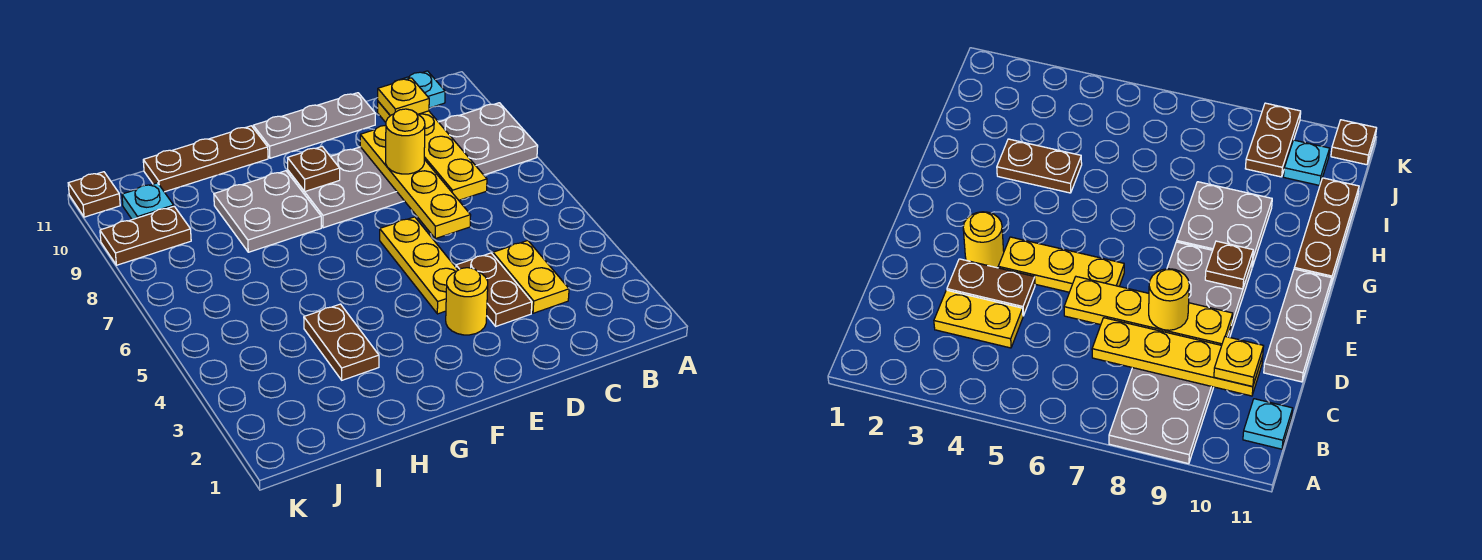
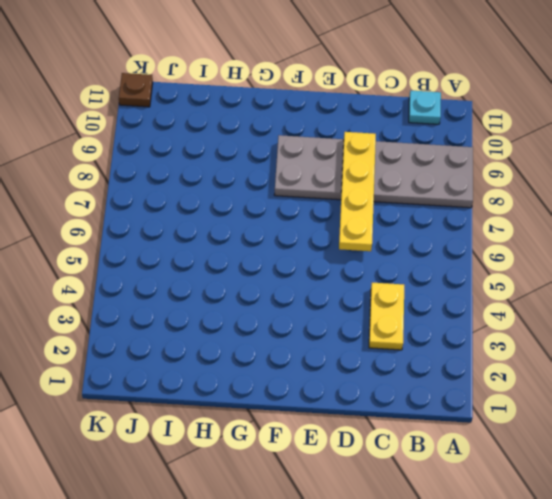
none -> brown 1x2 plate [456,253,532,326]
none -> grey 1x3 plate [253,93,375,158]
none -> yellow 1x1 round brick [446,268,488,335]

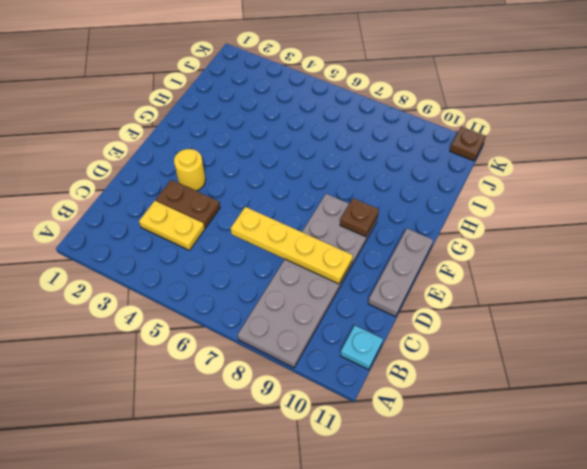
none -> yellow 1x3 plate [380,217,458,314]
none -> grey 2x2 plate [214,171,321,252]
none -> brown 1x3 plate [143,126,268,192]

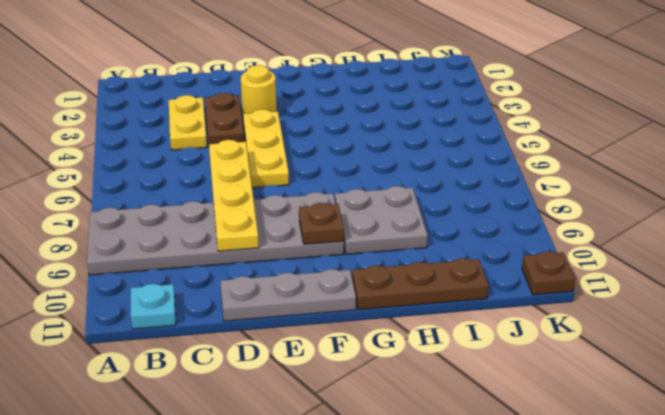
none -> brown 1x2 plate [304,304,379,380]
none -> brown 1x2 plate [100,206,191,265]
none -> cyan 1x1 plate [122,183,174,220]

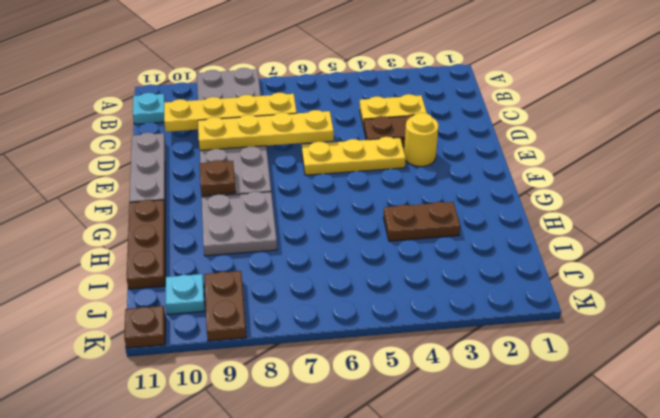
none -> yellow 1x1 plate [378,78,429,116]
none -> yellow 1x1 round brick [386,109,425,174]

